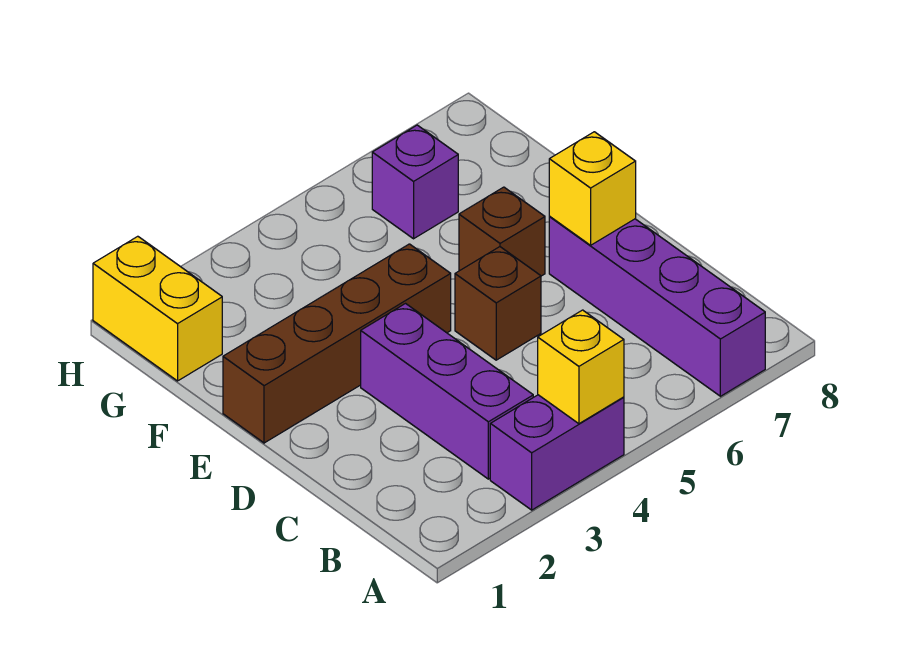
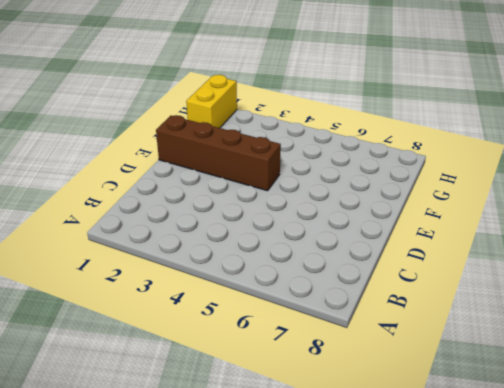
none -> purple 1x2 brick [490,395,624,510]
none -> purple 1x4 brick [549,217,765,396]

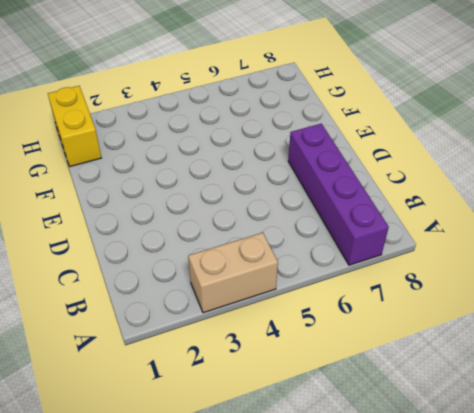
tan 1x2 brick [188,233,278,313] -> purple 1x2 brick [490,395,624,510]
none -> purple 1x3 brick [361,304,533,479]
none -> brown 1x1 brick [455,247,541,360]

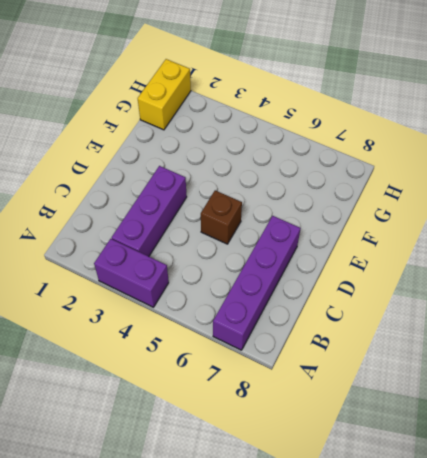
none -> brown 1x4 brick [223,244,451,443]
none -> brown 1x1 brick [459,187,545,276]

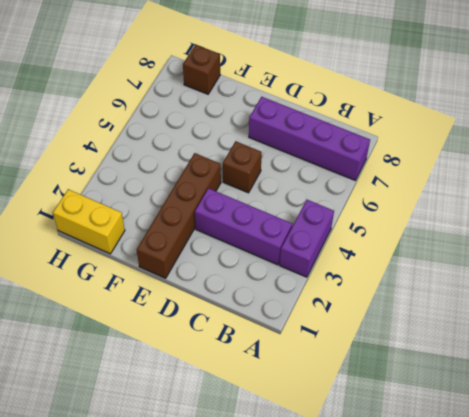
brown 1x1 brick [183,45,220,94] -> brown 1x1 brick moved to [459,187,545,276]
none -> purple 1x1 brick [372,125,458,239]
none -> yellow 1x1 brick [538,310,624,424]

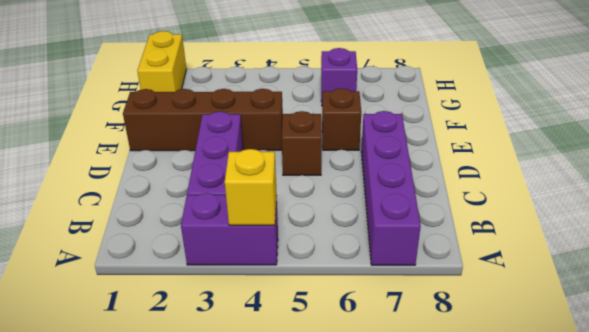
none -> yellow 1x1 brick [549,132,636,245]

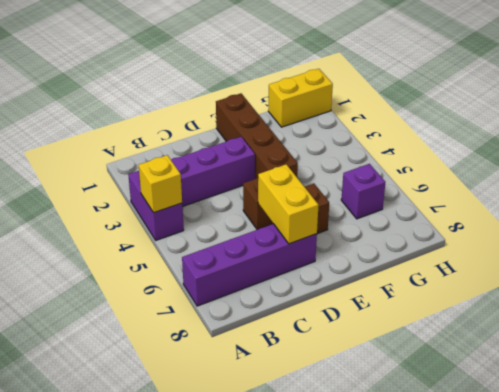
yellow 1x2 brick [258,164,319,244] -> yellow 1x1 brick [549,132,636,245]

